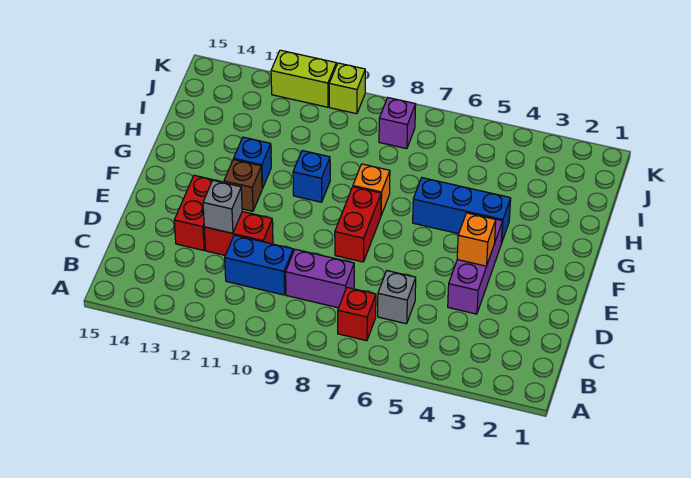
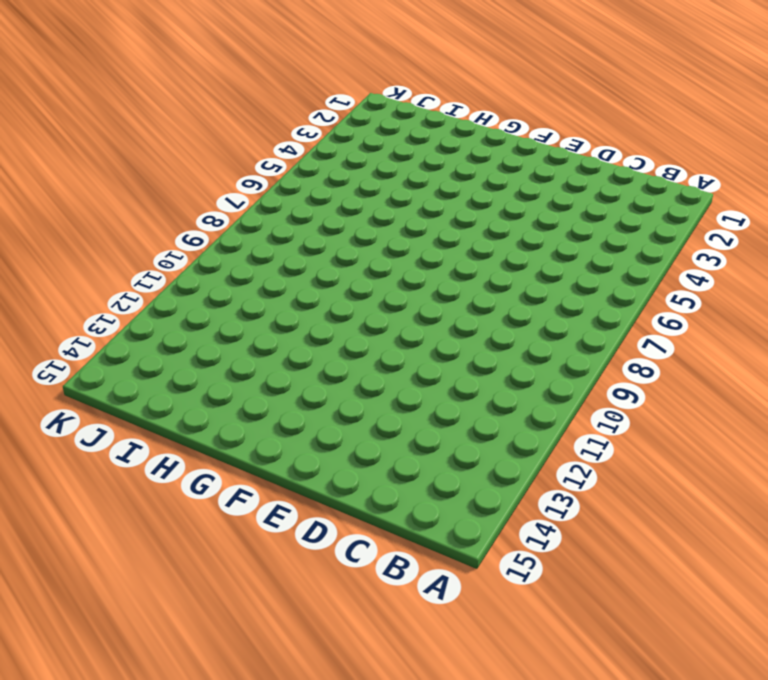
none -> red 1x1 brick [338,287,376,341]
none -> grey 1x1 brick [378,271,416,324]
none -> purple 1x2 brick [286,249,354,308]

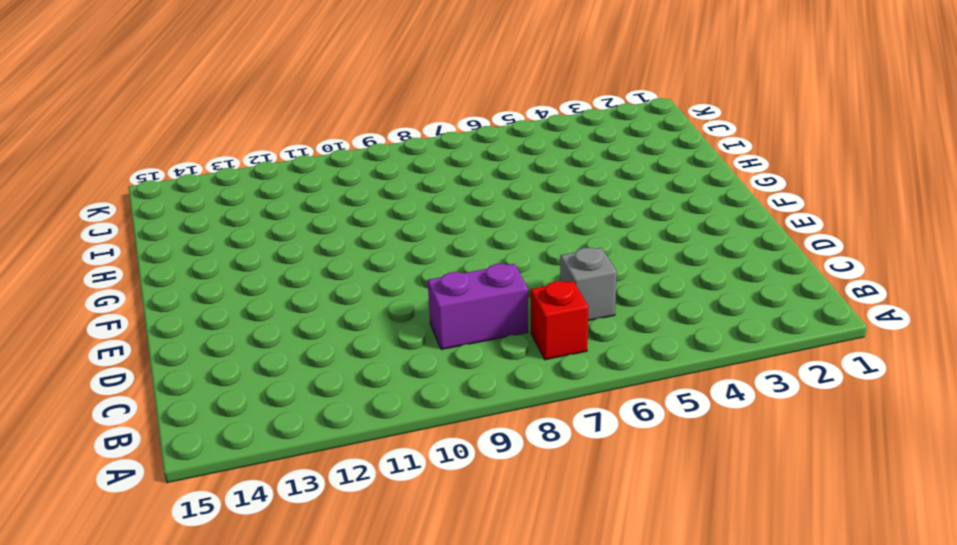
none -> blue 1x2 brick [225,235,293,295]
none -> purple 1x3 brick [448,214,503,314]
none -> red 1x2 brick [204,212,273,255]

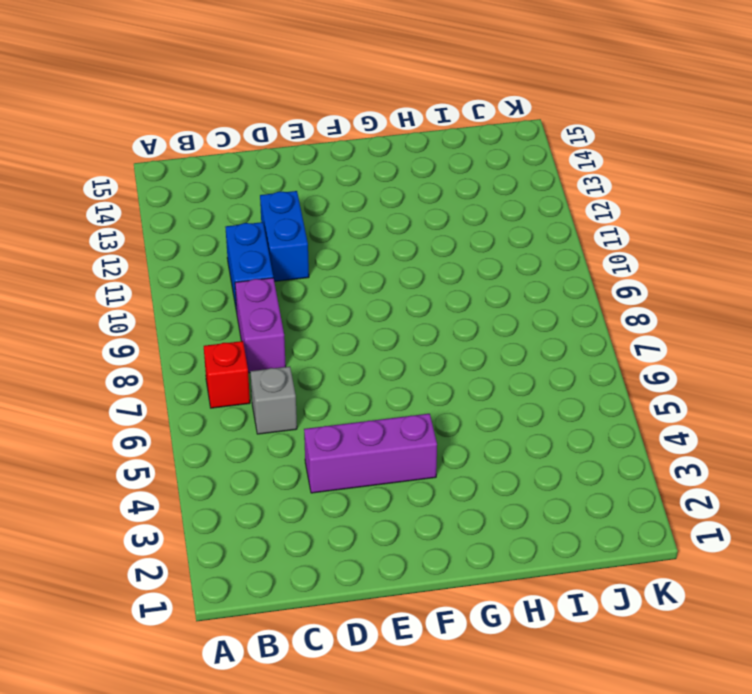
blue 1x2 brick [260,191,309,282] -> red 1x2 brick [204,212,273,255]
none -> red 1x2 brick [174,175,221,250]
none -> red 1x2 brick [335,187,381,262]
none -> brown 1x1 brick [224,159,262,211]

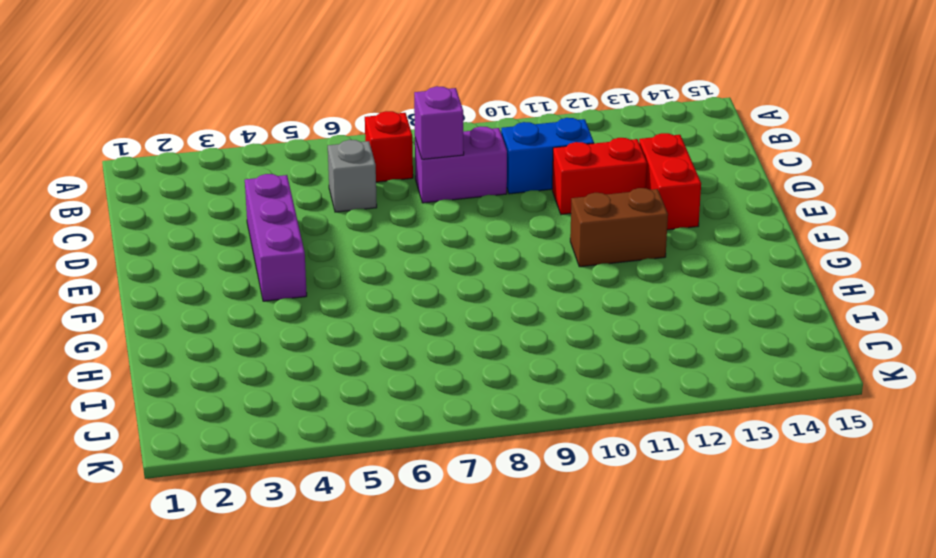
purple 1x1 brick [414,86,464,159] -> purple 1x1 brick moved to [379,98,416,149]
brown 1x2 brick [570,188,668,267] -> brown 1x1 brick [224,159,262,211]
none -> red 1x2 brick [335,187,381,262]
none -> blue 1x3 brick [413,178,511,243]
none -> orange 1x1 brick [353,164,390,215]

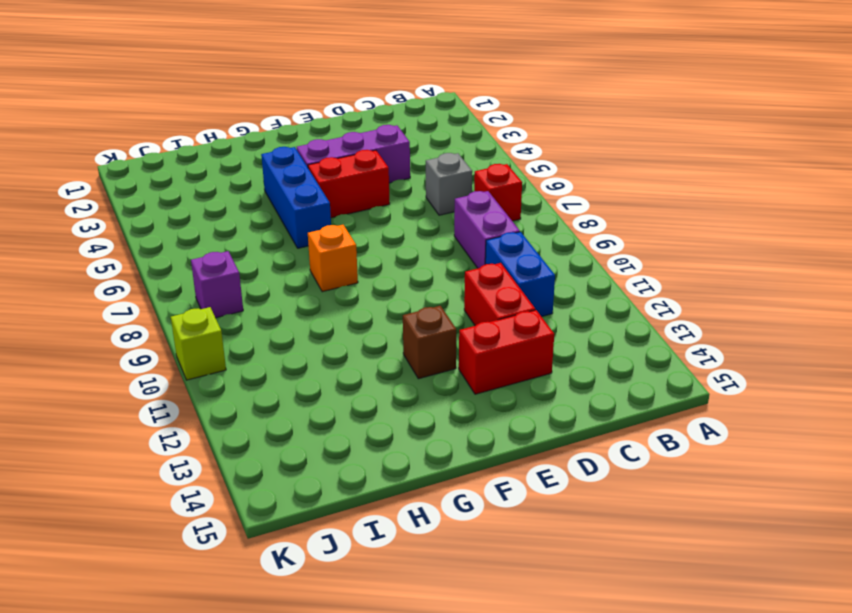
red 1x2 brick [308,150,390,218] -> red 1x2 brick moved to [335,187,381,262]
none -> blue 1x1 brick [293,151,330,202]
none -> blue 1x1 brick [234,137,271,189]
none -> lime 1x2 brick [271,50,336,107]

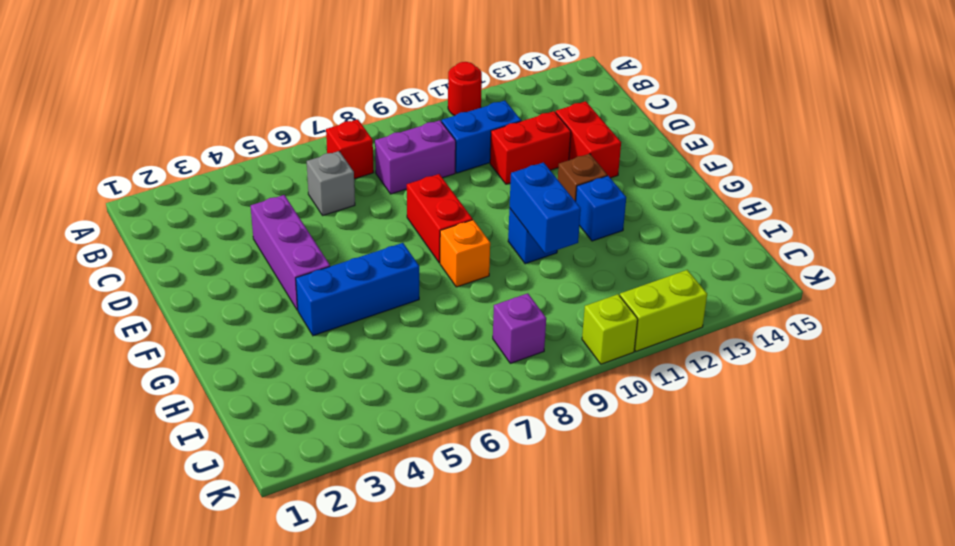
red 1x1 round brick [448,62,482,116] -> none
blue 1x2 brick [510,162,581,254] -> none
none -> grey 1x1 brick [203,181,242,233]
none -> orange 1x1 brick [457,213,496,266]

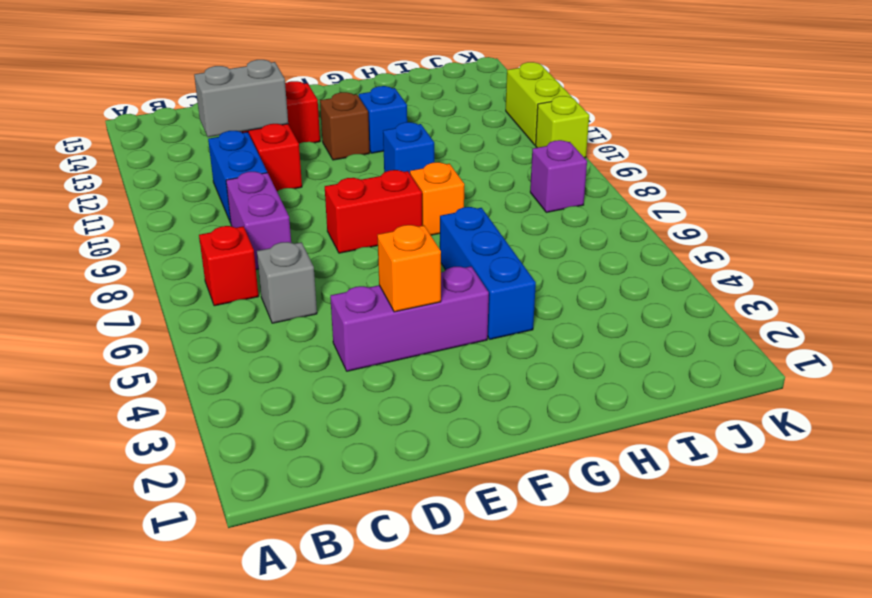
grey 1x2 brick [194,60,288,137] -> grey 1x1 brick [203,181,242,233]

